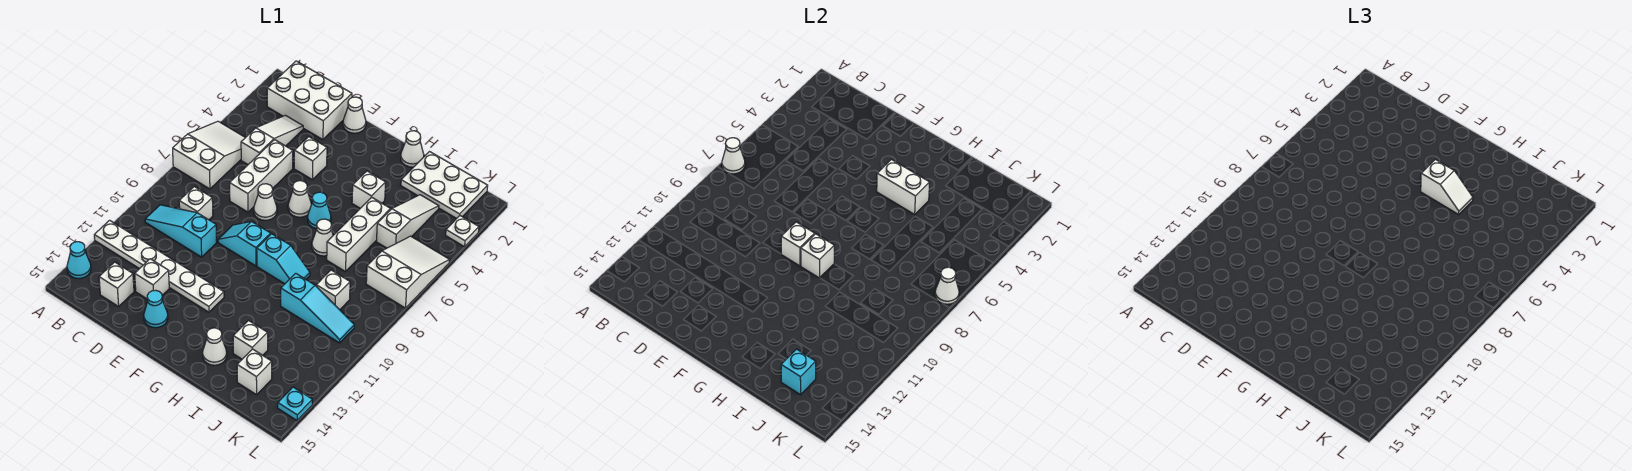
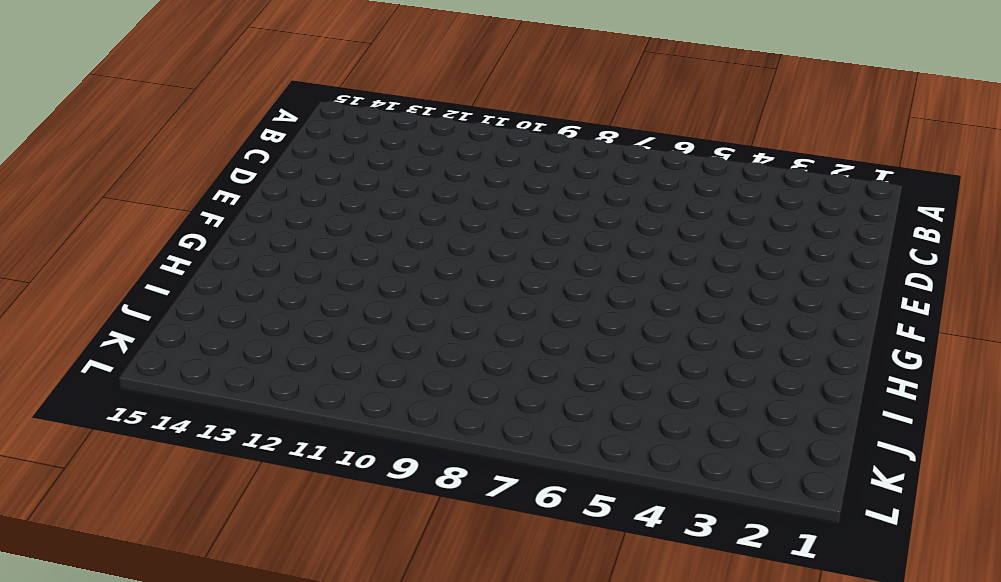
none -> white 2x3 slope [173,121,245,189]
none -> white 1x6 plate [94,220,224,312]
none -> cyan 1x1 cone [67,242,91,279]
none -> white 2x3 brick [267,61,352,140]

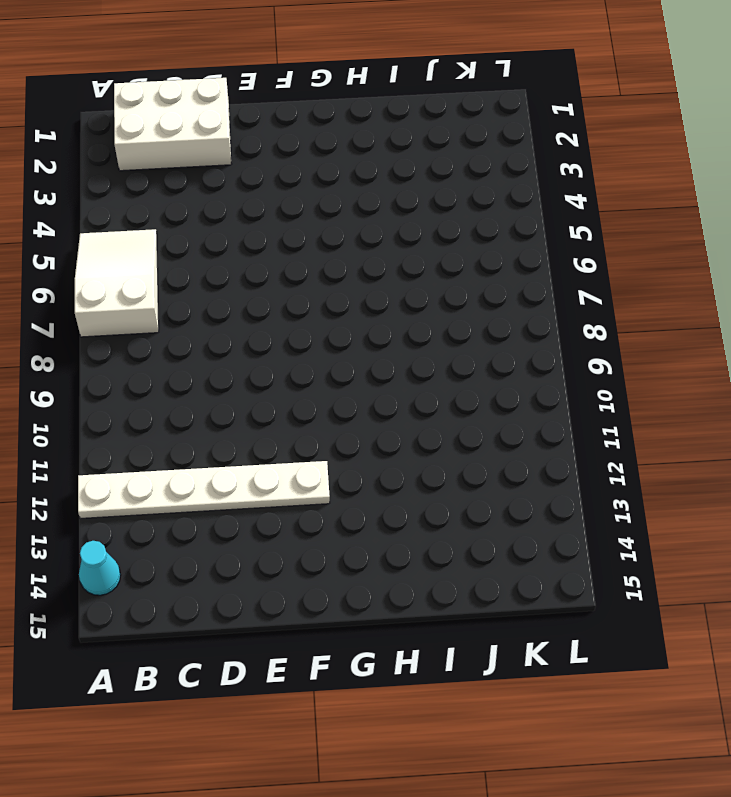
none -> cyan 1x3 slope [145,205,217,257]
none -> white 1x3 slope [241,115,303,164]
none -> white 1x1 brick [179,187,213,220]
none -> white 1x1 brick [99,262,134,306]

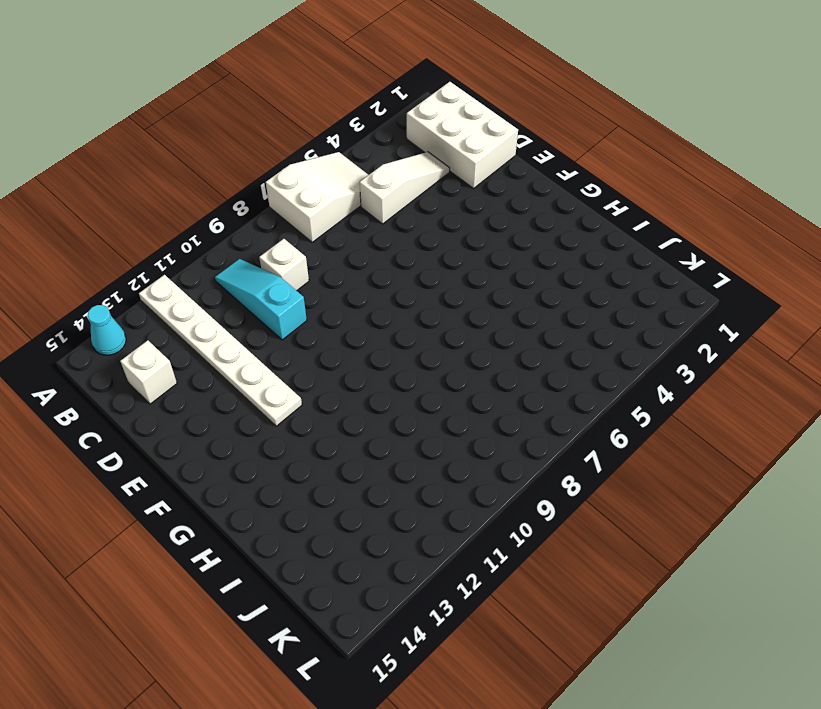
none -> white 1x3 brick [230,140,293,212]
none -> white 1x1 brick [135,259,169,299]
none -> white 1x1 cone [343,97,366,133]
none -> white 1x1 brick [294,137,327,180]

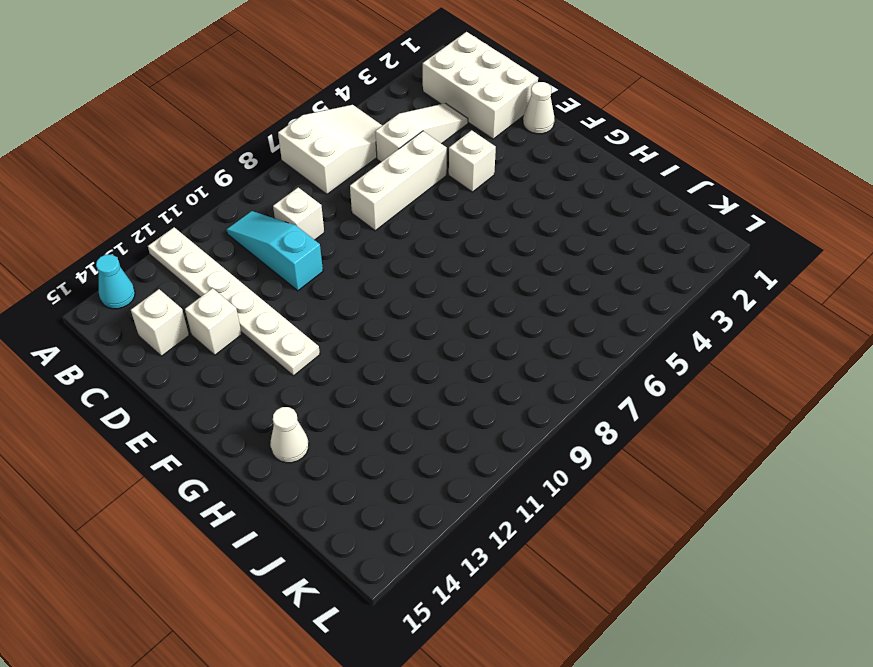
none -> white 1x1 cone [254,184,277,220]
none -> cyan 1x2 slope [218,222,271,266]
none -> cyan 1x1 cone [144,290,168,328]
none -> white 1x1 cone [288,181,311,217]

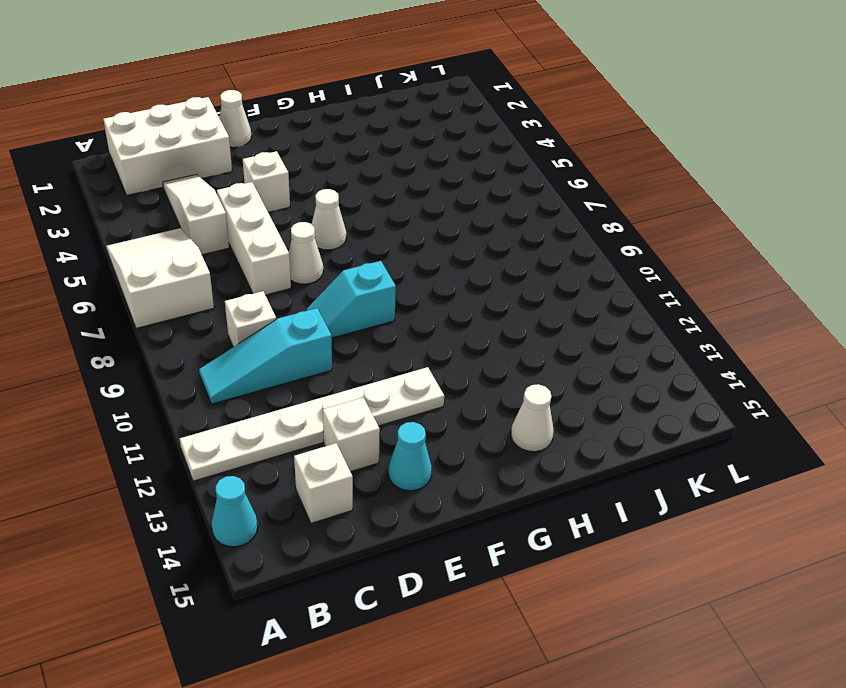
none -> cyan 1x1 cone [308,192,331,229]
none -> cyan 1x2 slope [257,234,310,284]
none -> white 1x1 cone [401,131,424,167]
none -> white 1x1 brick [352,171,386,208]

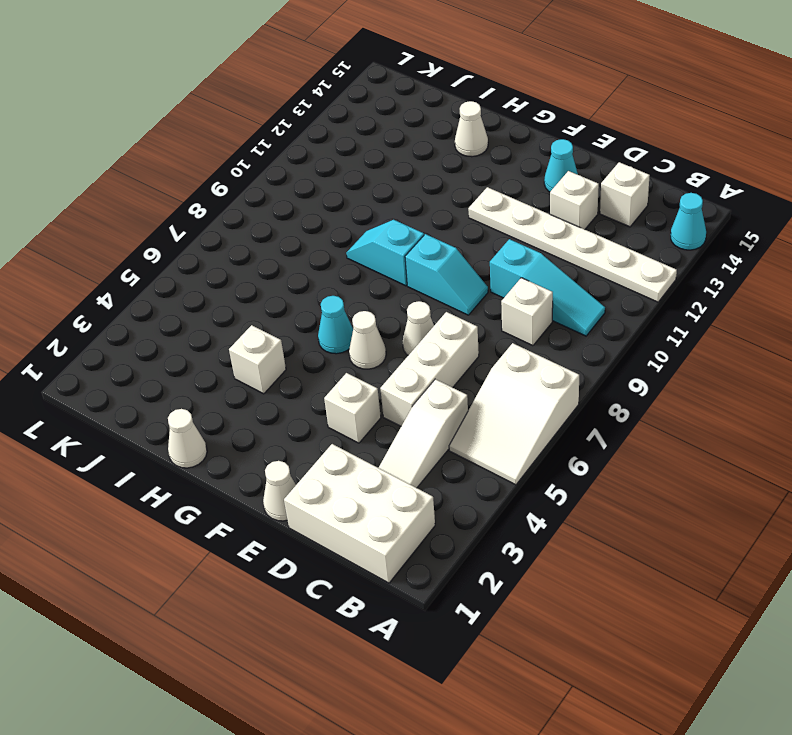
none -> white 1x1 cone [312,219,333,256]
none -> white 2x3 plate [401,152,488,219]
none -> white 1x3 brick [327,197,390,272]
none -> cyan 1x3 slope [281,273,354,343]

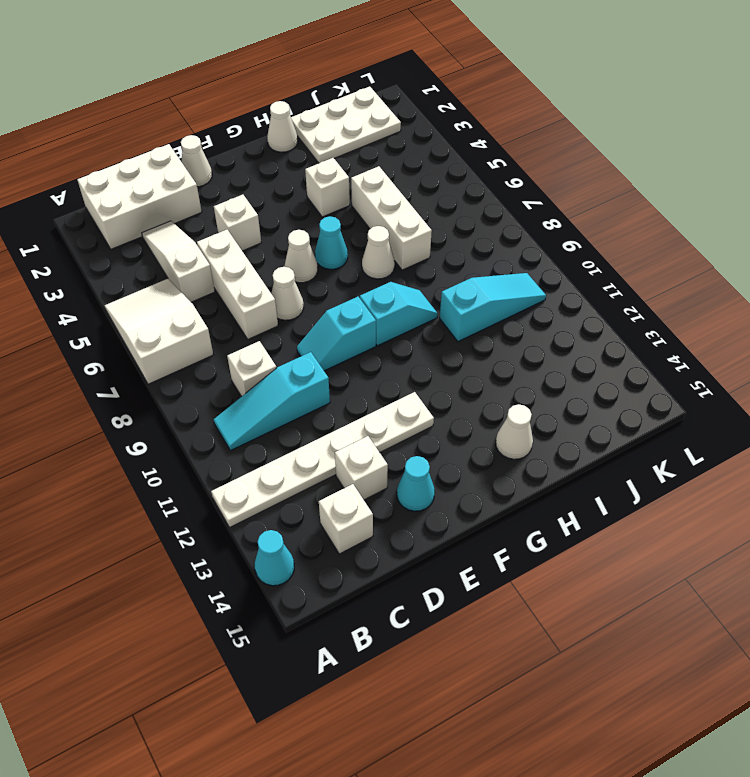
none -> white 1x1 brick [233,321,268,359]
none -> white 1x3 slope [376,195,439,248]
none -> white 1x1 brick [316,270,350,310]
none -> white 1x1 brick [237,349,272,395]

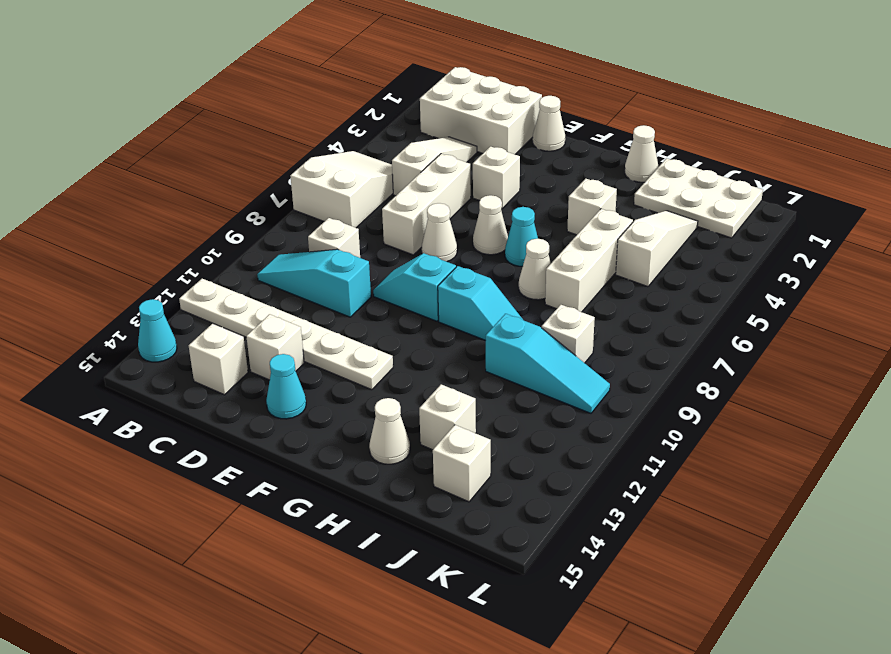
none -> white 2x3 slope [366,236,450,308]
none -> white 1x1 plate [446,216,479,247]
none -> cyan 1x1 plate [278,387,312,420]
none -> white 1x1 cone [722,138,745,174]

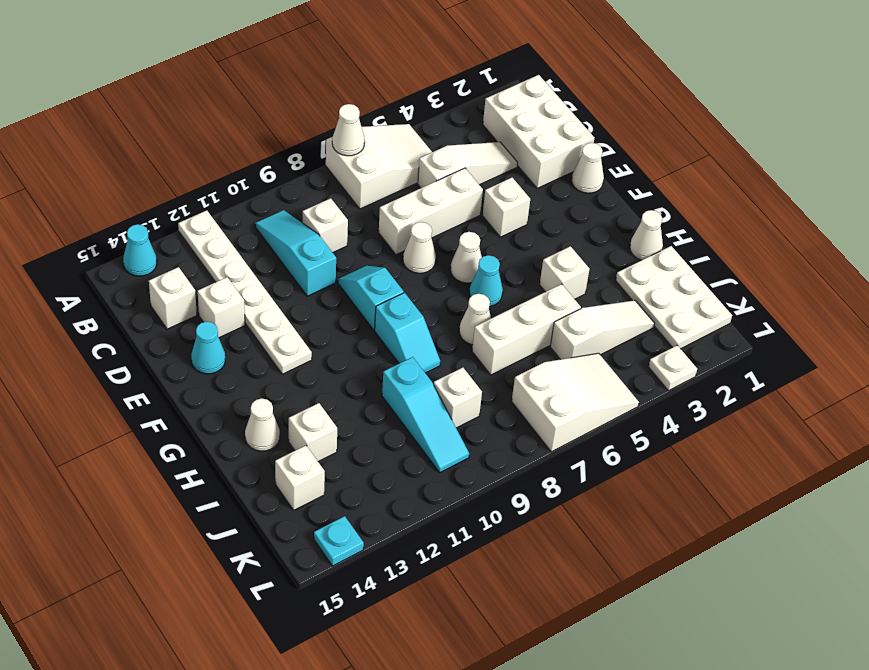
none -> white 1x1 brick [781,222,815,266]
none -> white 1x2 brick [877,159,930,214]
none -> white 1x1 brick [801,234,834,278]
none -> cyan 1x1 brick [781,349,816,395]

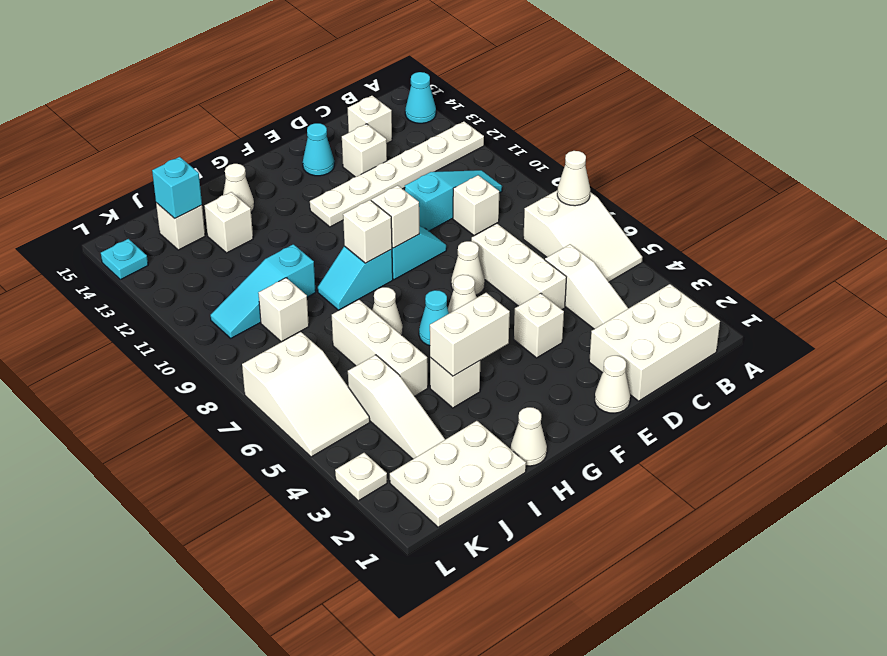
none -> white 1x1 cone [935,267,959,304]
none -> white 1x2 slope [1421,159,1473,214]

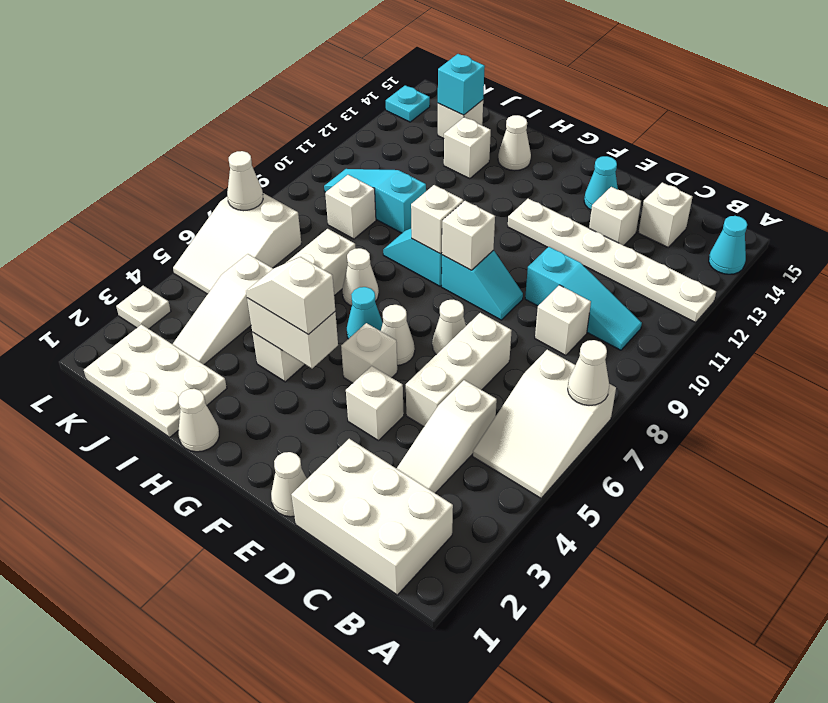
white 1x1 brick [341,323,397,383] -> none

